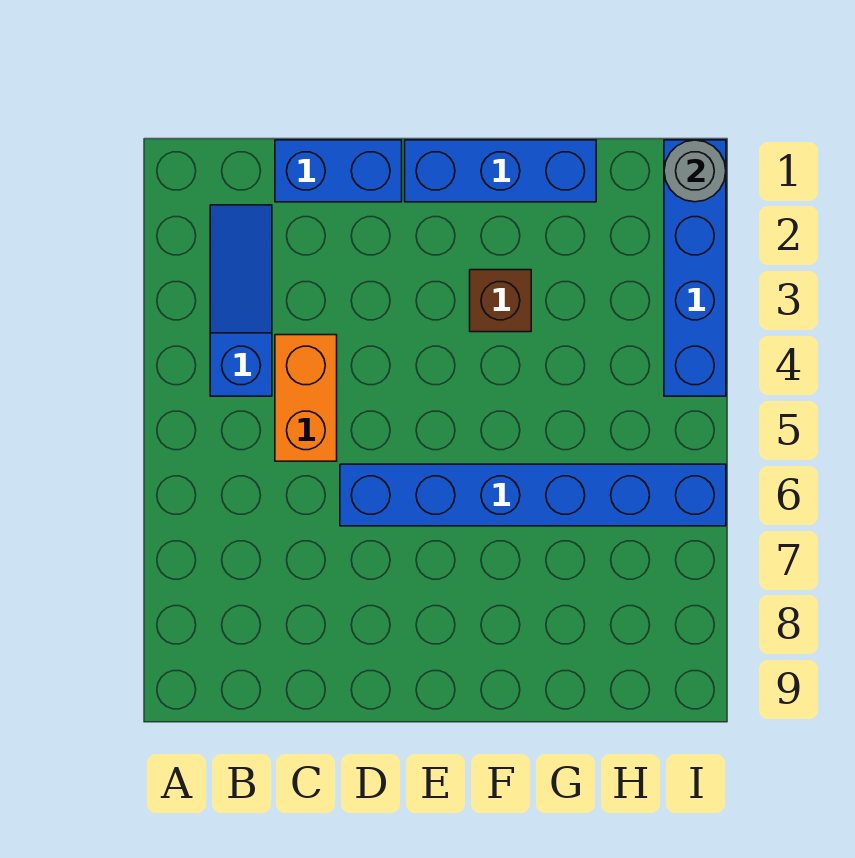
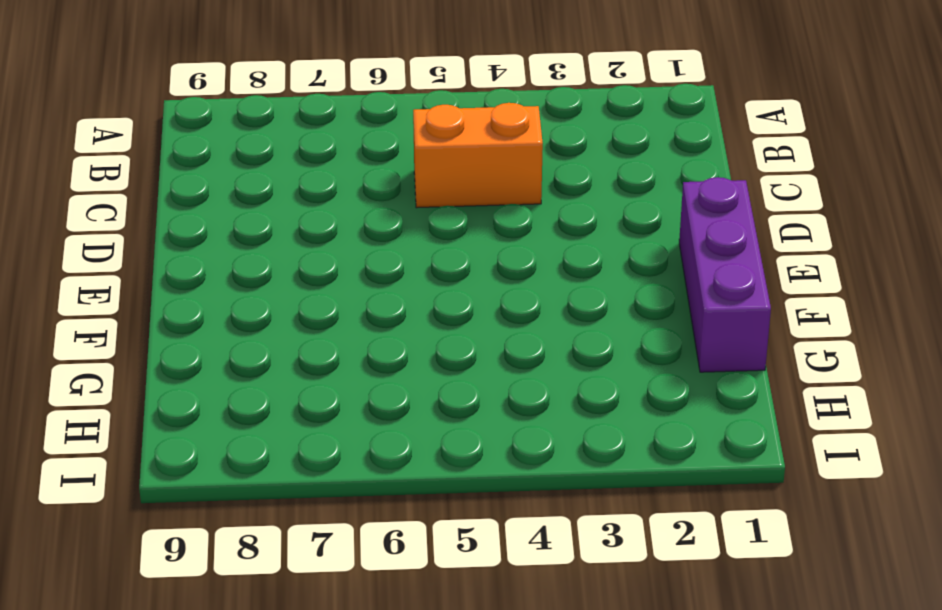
purple 1x3 brick [679,177,771,372] -> blue 1x3 brick [405,140,596,202]
none -> blue 1x3 slope [210,205,272,396]
none -> blue 1x2 brick [275,140,402,202]

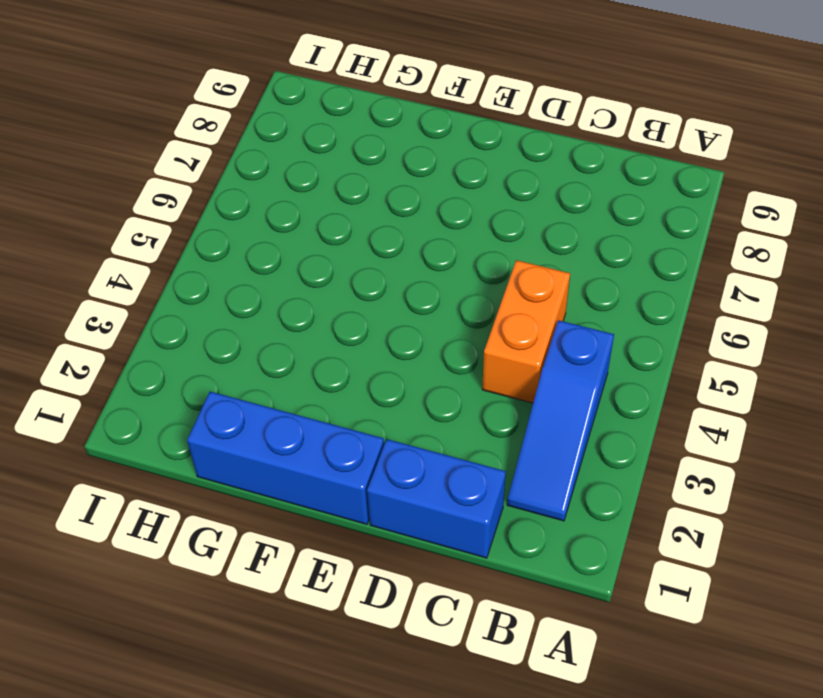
none -> blue 1x6 brick [340,464,726,526]
none -> brown 1x1 brick [470,270,531,332]

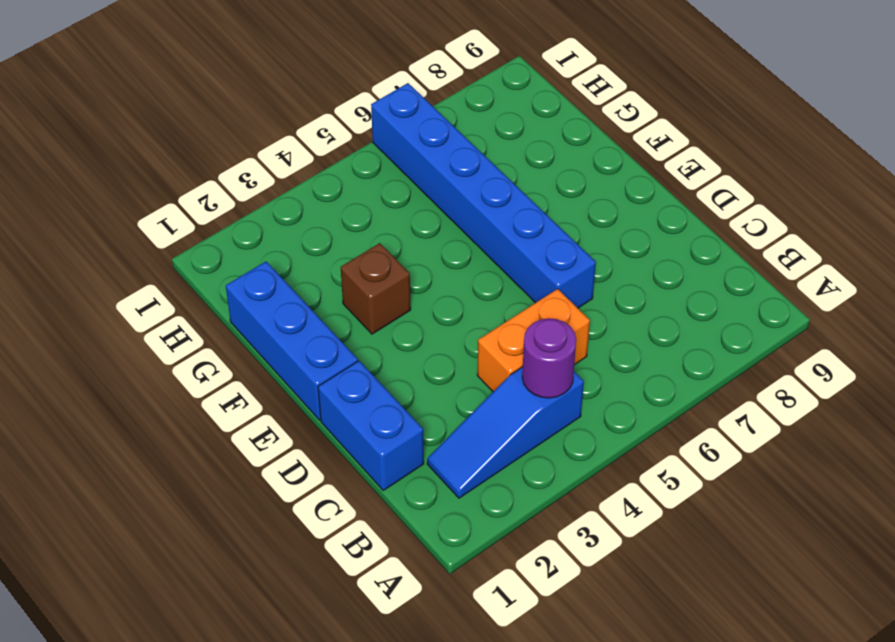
purple 1x1 round brick [522,318,576,398] -> none
none -> blue 1x4 brick [664,140,726,396]
none -> grey 1x1 round brick [664,140,726,202]

